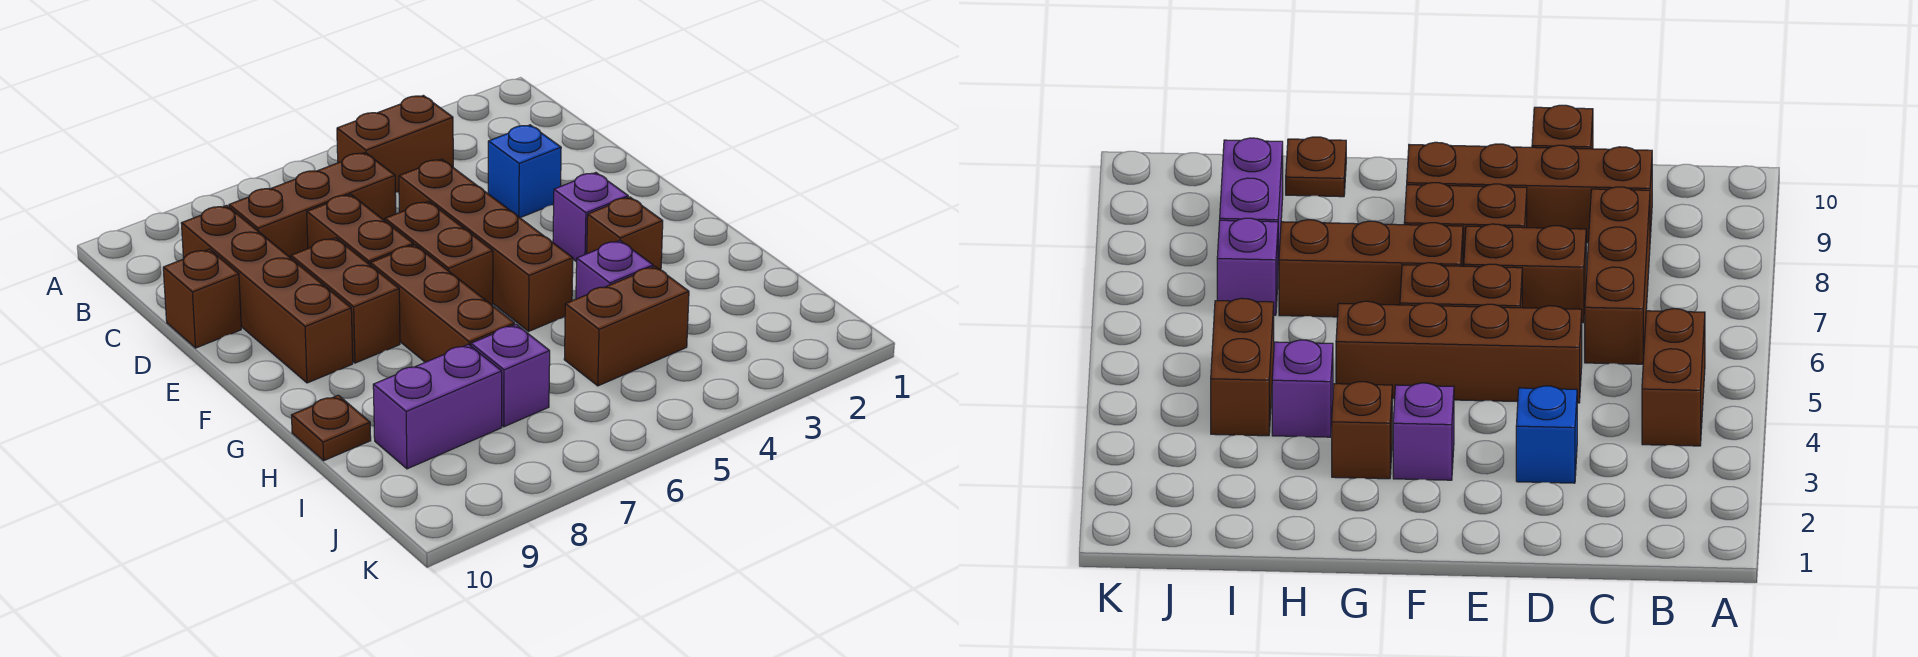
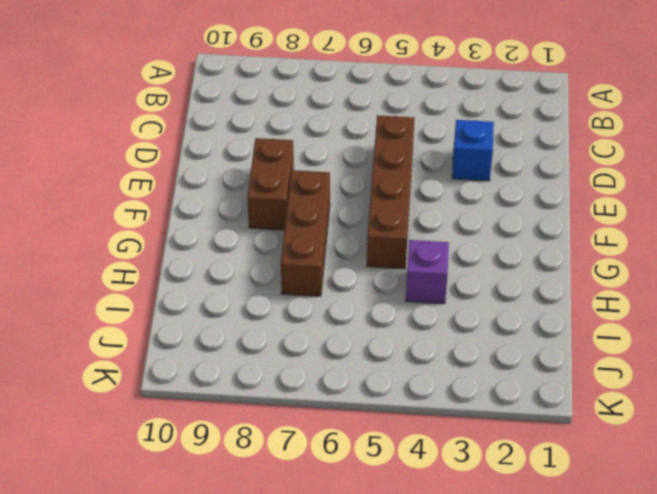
none -> brown 1x2 brick [337,95,453,193]
none -> brown 1x3 brick [229,153,396,258]
none -> brown 1x4 brick [181,205,353,383]

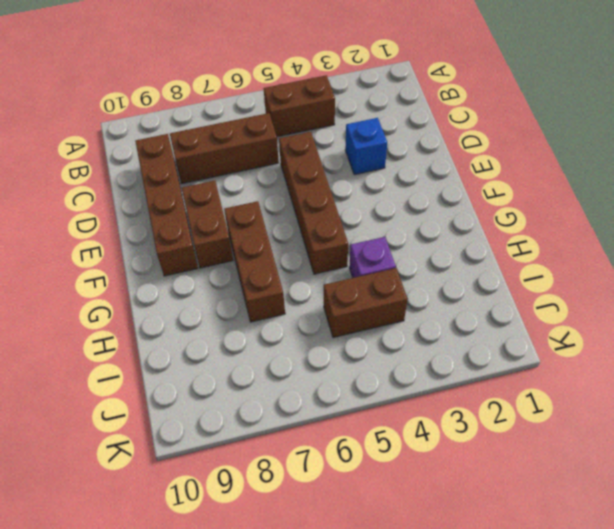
none -> brown 1x2 brick [307,194,413,265]
none -> brown 1x1 brick [163,249,241,348]
none -> brown 1x2 brick [385,201,493,306]

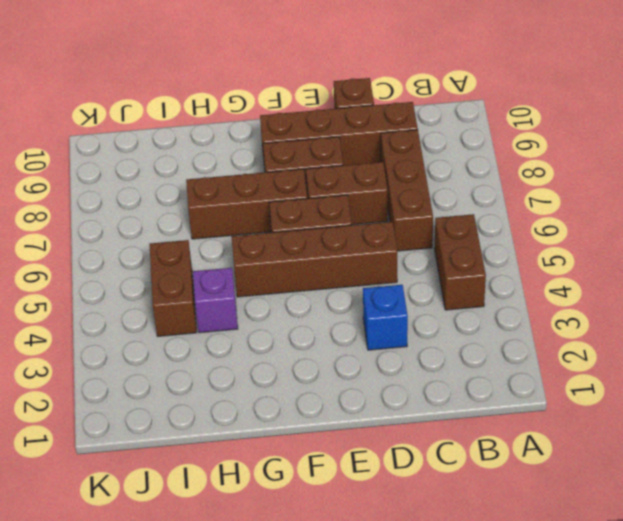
none -> purple 1x1 brick [553,173,628,262]
none -> brown 1x1 brick [587,197,663,270]
none -> brown 1x1 plate [292,395,371,461]

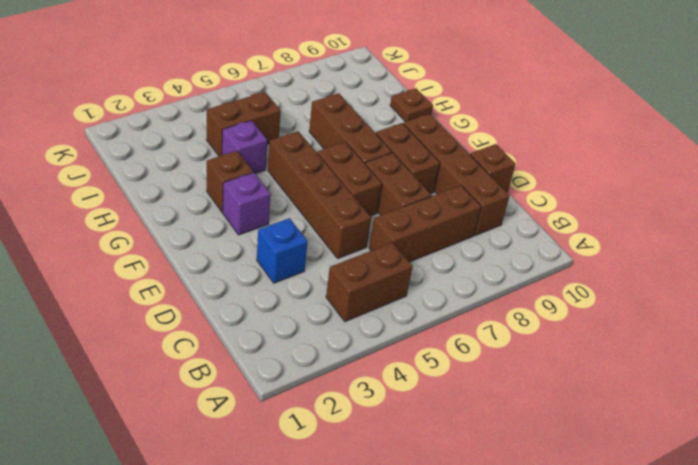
none -> purple 1x1 brick [471,325,550,427]
none -> purple 1x2 brick [373,344,502,469]

